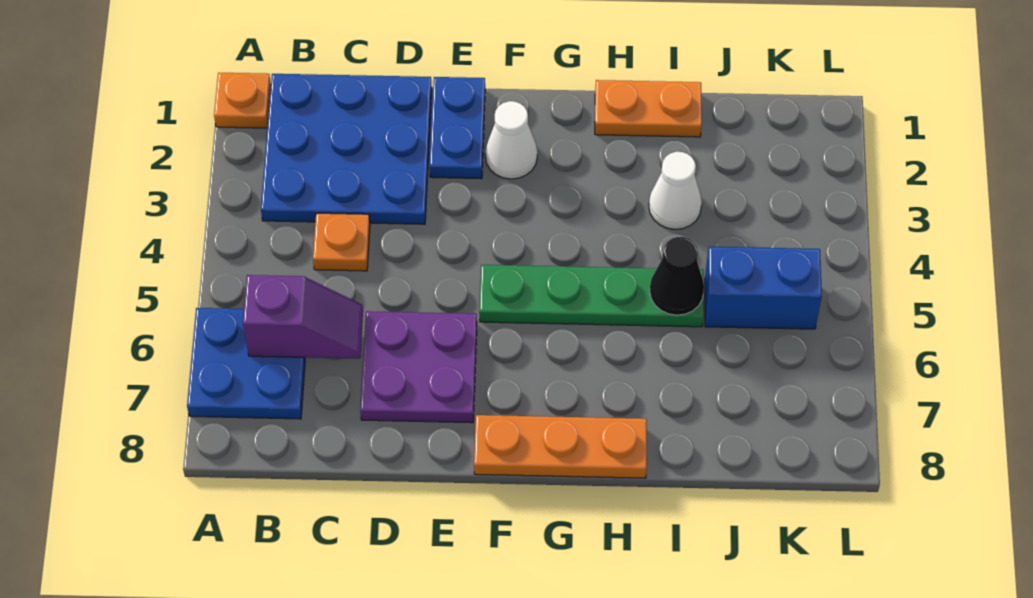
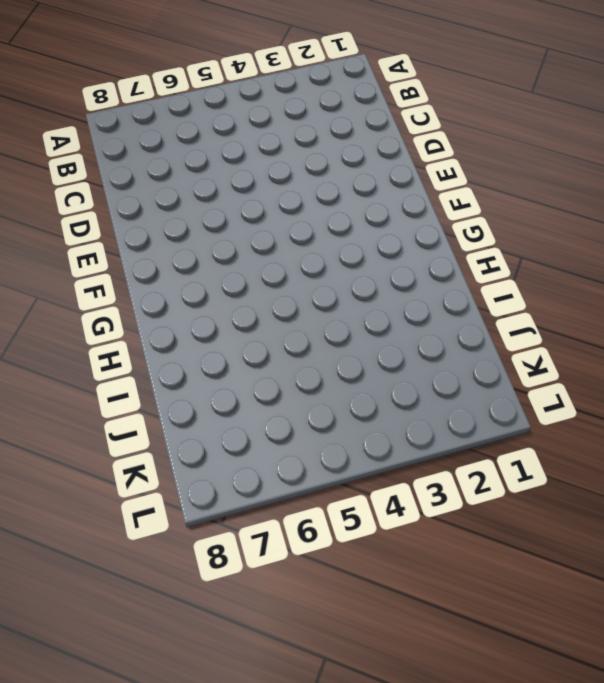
none -> orange 1x1 plate [214,73,271,128]
none -> blue 2x2 plate [187,308,305,419]
none -> blue 3x3 plate [261,74,432,224]

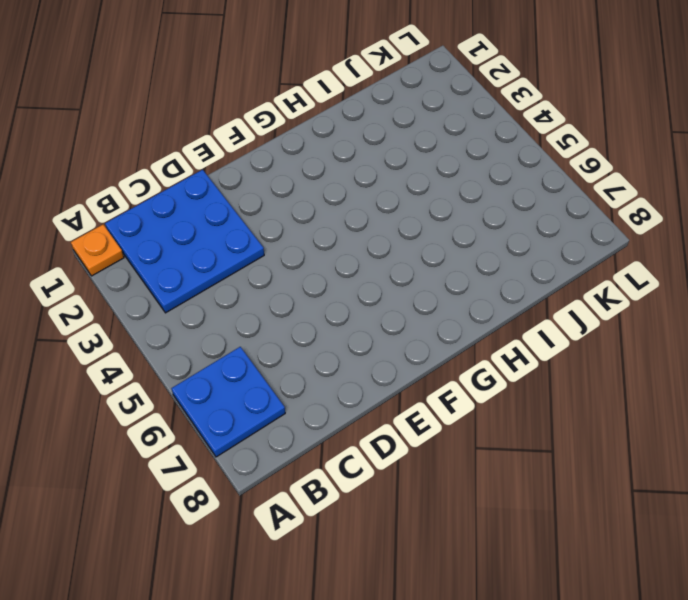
none -> orange 1x1 plate [313,213,370,271]
none -> purple 2x2 plate [360,311,477,423]
none -> blue 1x2 plate [430,77,485,179]

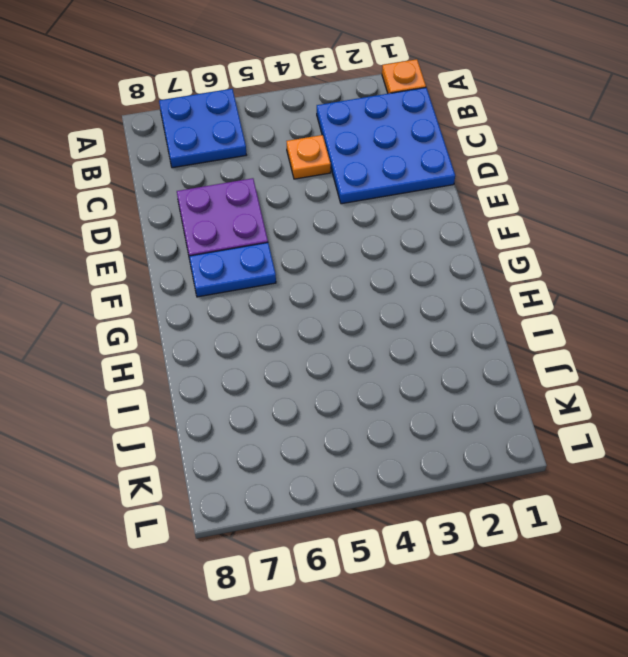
blue 1x2 plate [189,243,276,297] -> blue 1x2 plate moved to [430,77,485,179]
none -> white 1x1 cone [485,101,537,179]
none -> green 1x4 plate [479,265,704,327]
none -> orange 1x3 plate [474,415,647,478]

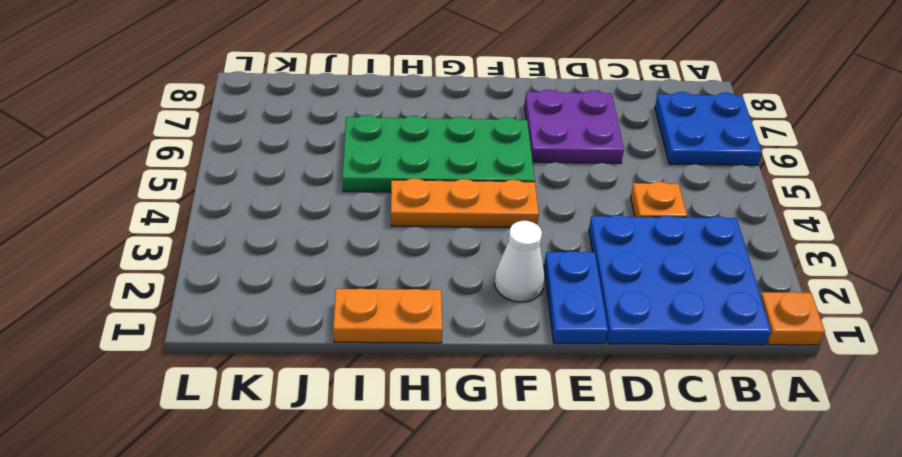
orange 1x3 plate [391,178,539,227] -> orange 1x3 plate moved to [474,415,647,478]
green 2x4 plate [342,115,535,192] -> green 1x4 plate [479,265,704,327]
none -> white 1x1 cone [649,152,702,229]
none -> blue 1x2 brick [705,247,822,329]
none -> purple 1x2 slope [243,275,363,359]

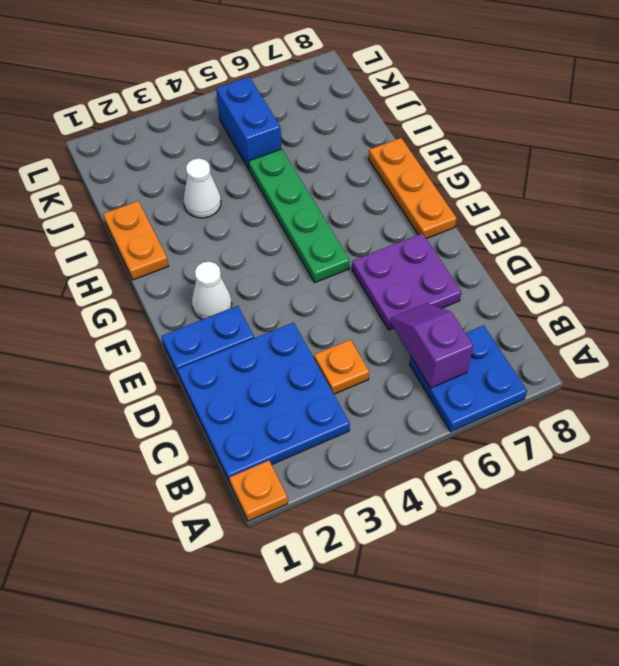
none -> black 1x1 cone [650,237,704,315]

